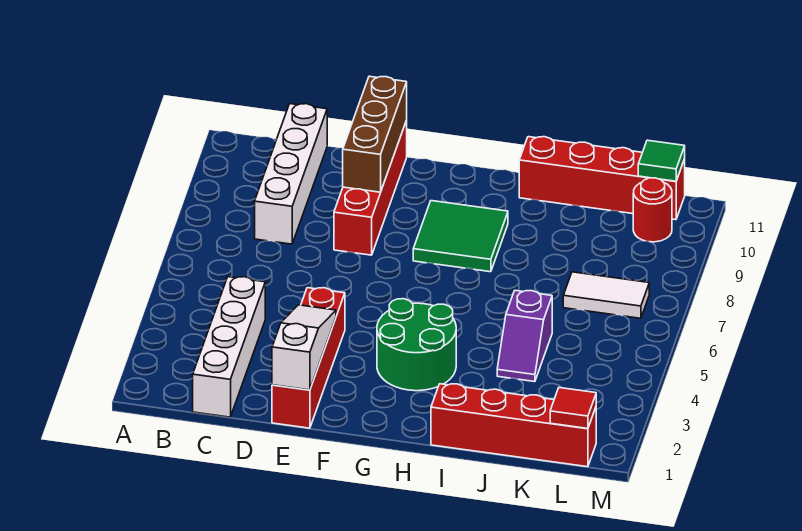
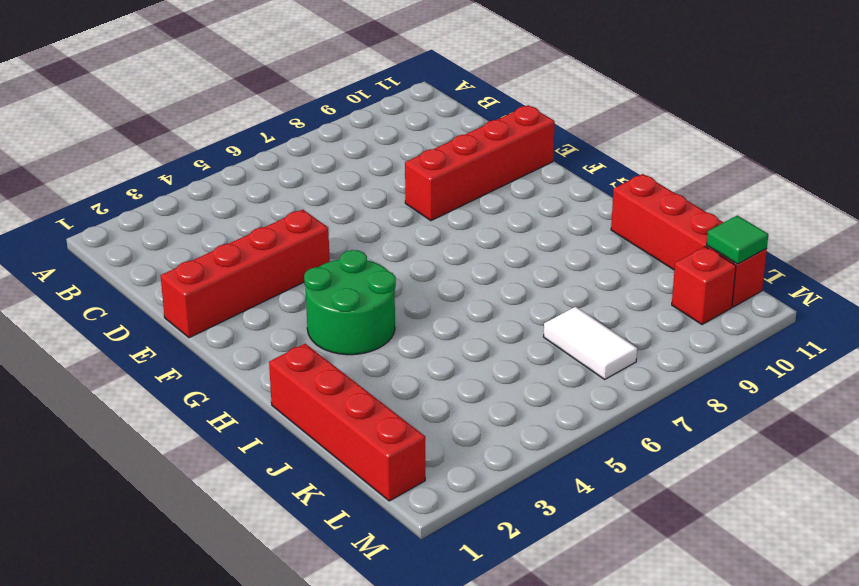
red 1x1 brick [672,247,736,325] -> red 1x1 round brick [633,178,672,242]
none -> white 1x4 brick [193,277,265,417]
none -> white 1x4 brick [255,104,327,244]
none -> green 2x2 tile [413,201,508,272]

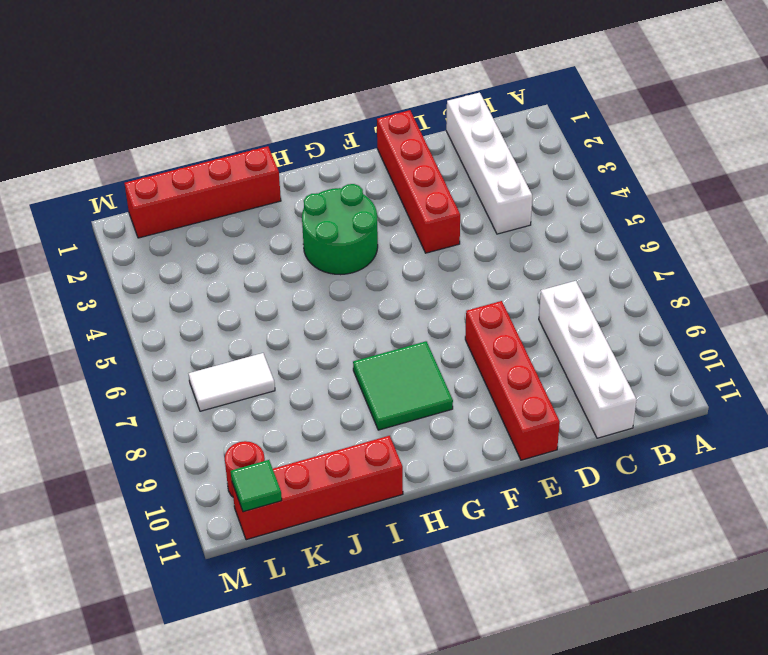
none -> purple 1x2 slope [497,290,552,382]
none -> white 1x3 slope [272,305,336,390]
none -> brown 1x3 brick [343,76,407,192]

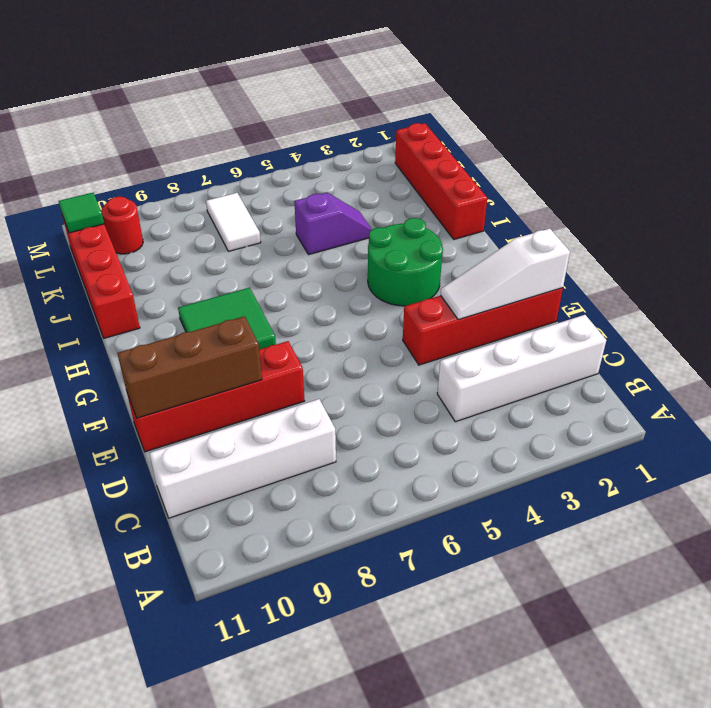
none -> red 1x1 tile [550,388,596,429]

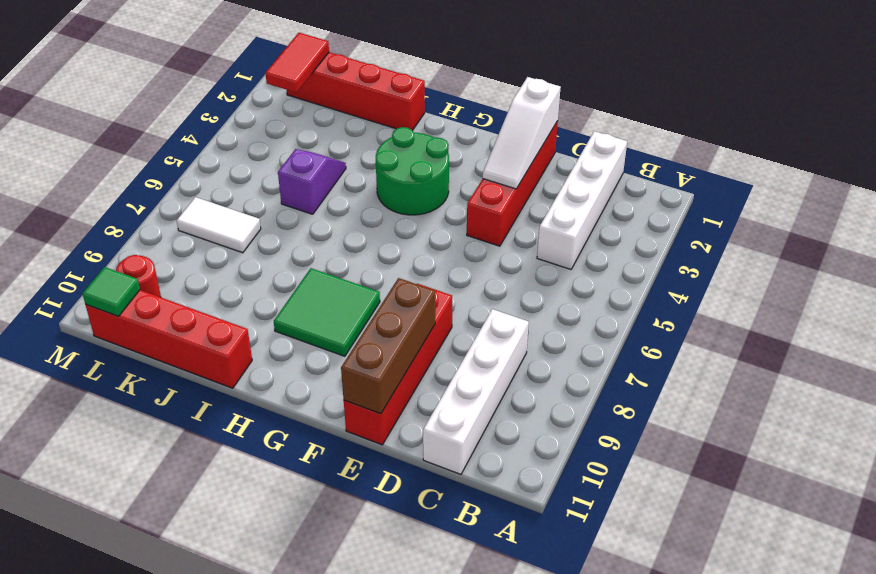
red 1x2 tile [265,33,329,93] -> red 1x1 tile [550,388,596,429]

